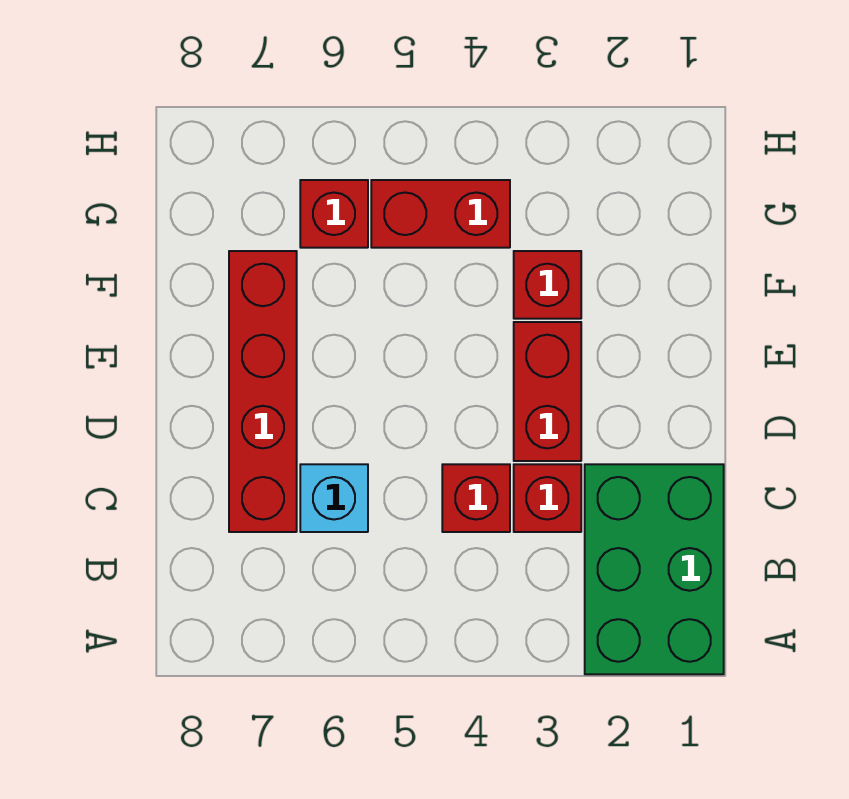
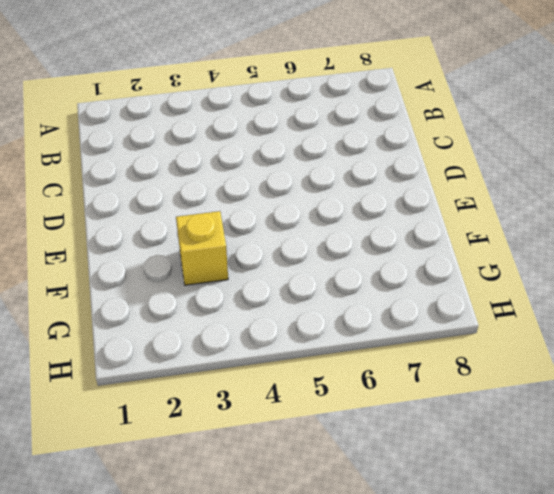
yellow 1x1 brick [176,211,228,285] -> red 1x1 brick [514,251,581,319]
none -> green 2x3 brick [585,464,724,674]
none -> red 1x1 brick [514,464,581,532]

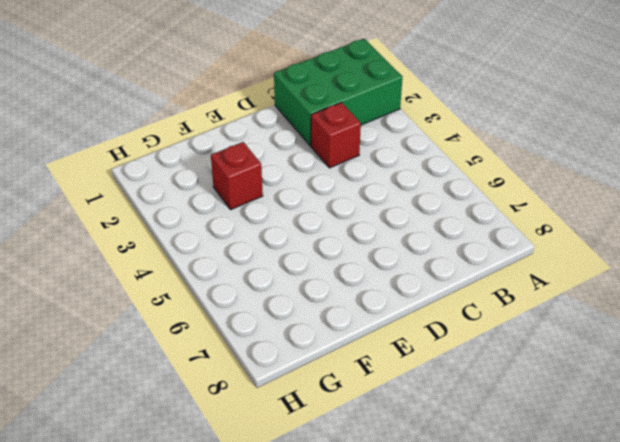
none -> red 1x1 brick [442,464,510,532]
none -> cyan 1x1 brick [300,464,368,532]

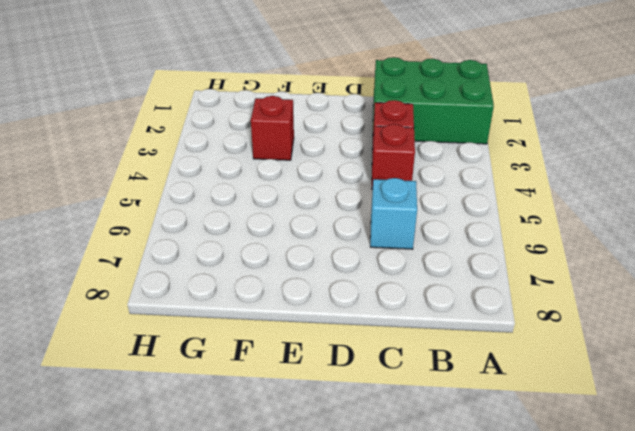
none -> red 1x4 brick [229,251,297,532]
none -> red 1x2 brick [514,322,581,461]

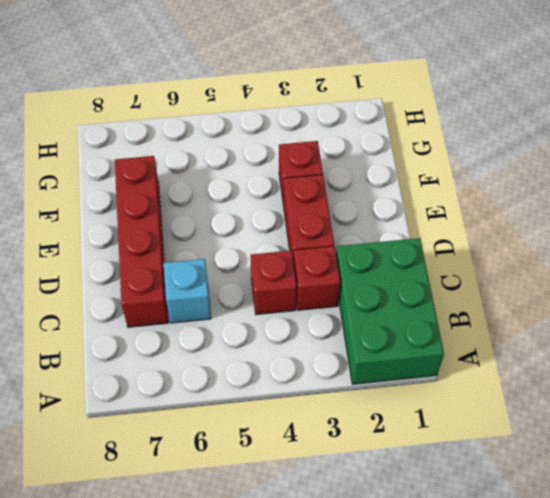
none -> red 1x2 brick [371,180,510,248]
none -> red 1x1 brick [300,180,368,248]

